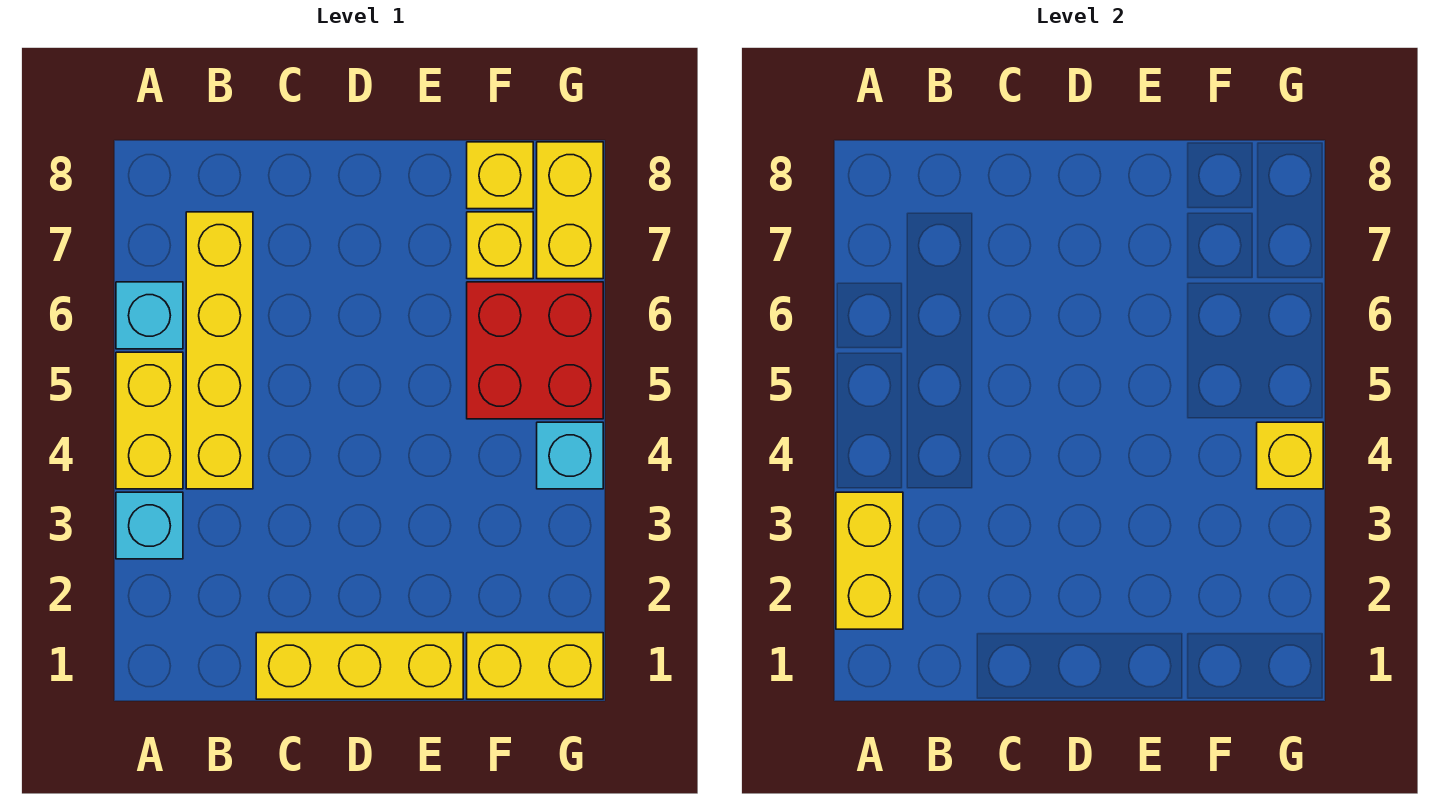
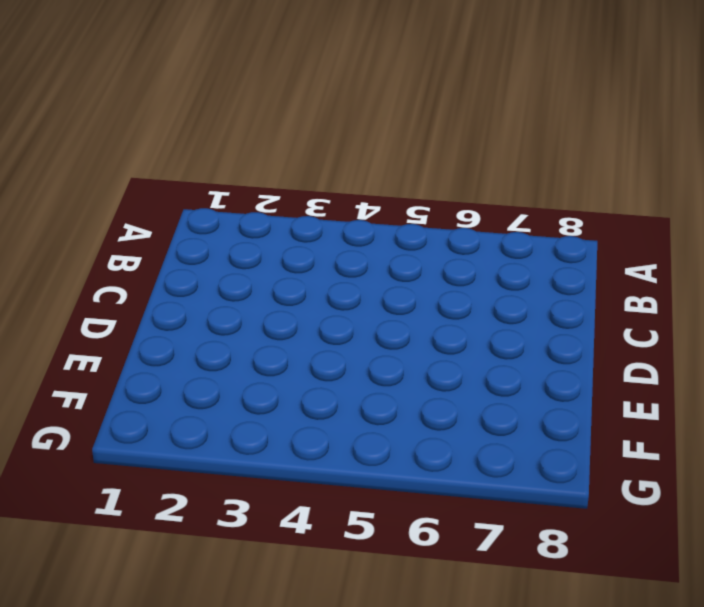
none -> cyan 1x1 brick [116,492,183,559]
none -> yellow 1x2 brick [116,352,183,489]
none -> cyan 1x1 brick [116,282,183,349]

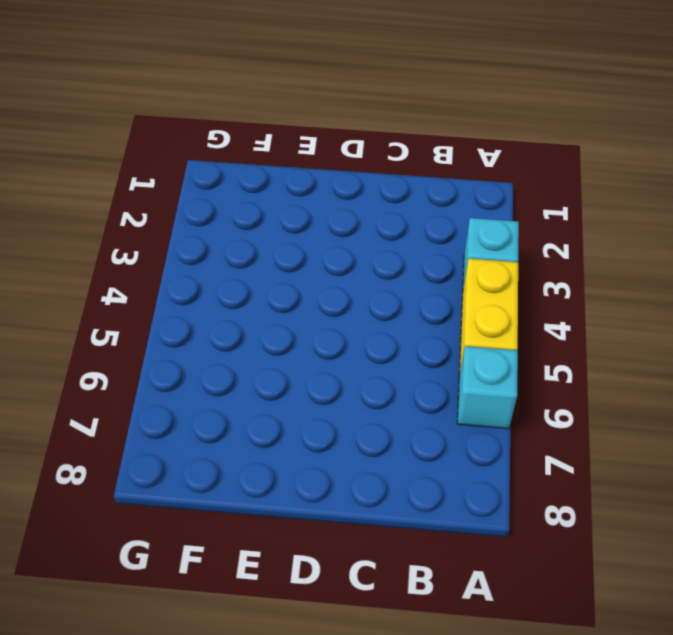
none -> yellow 1x4 brick [186,212,253,489]
none -> yellow 1x3 brick [256,633,463,699]
none -> yellow 1x2 brick [467,633,603,699]

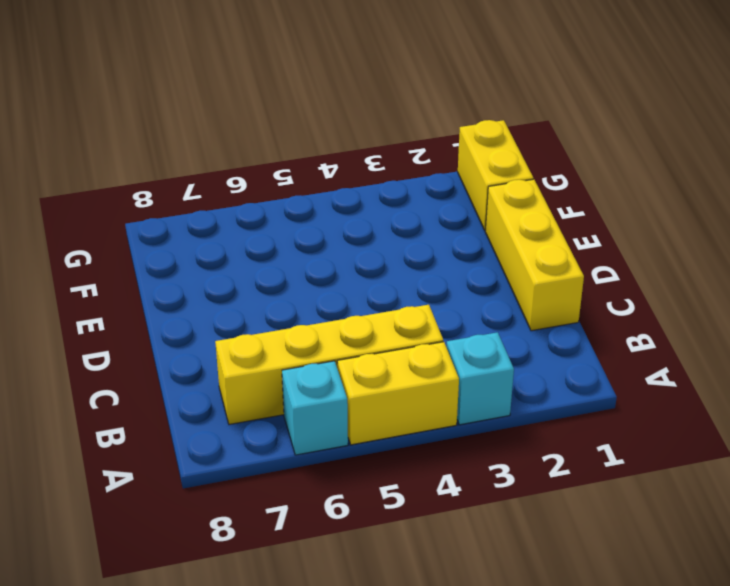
none -> red 2x2 brick [467,282,603,419]
none -> yellow 1x1 brick [467,212,533,279]
none -> yellow 1x1 brick [467,142,533,209]

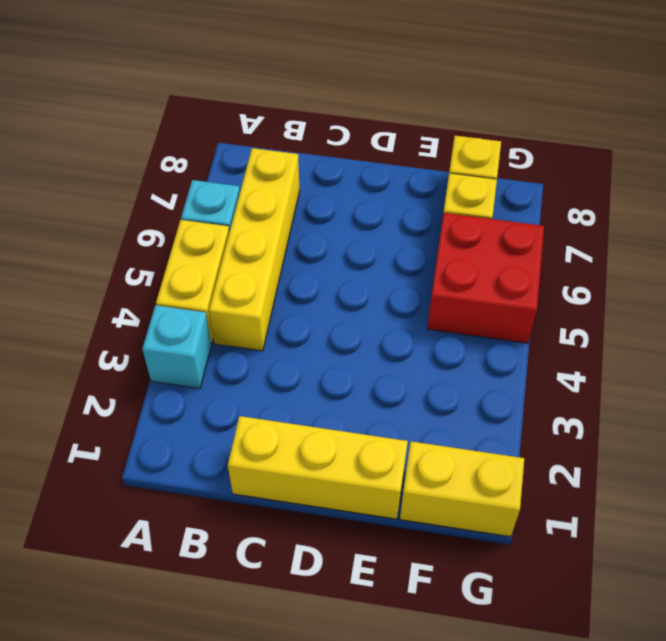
none -> cyan 1x1 brick [537,422,603,489]
none -> yellow 1x2 brick [537,142,603,279]
none -> yellow 1x2 brick [836,492,903,629]

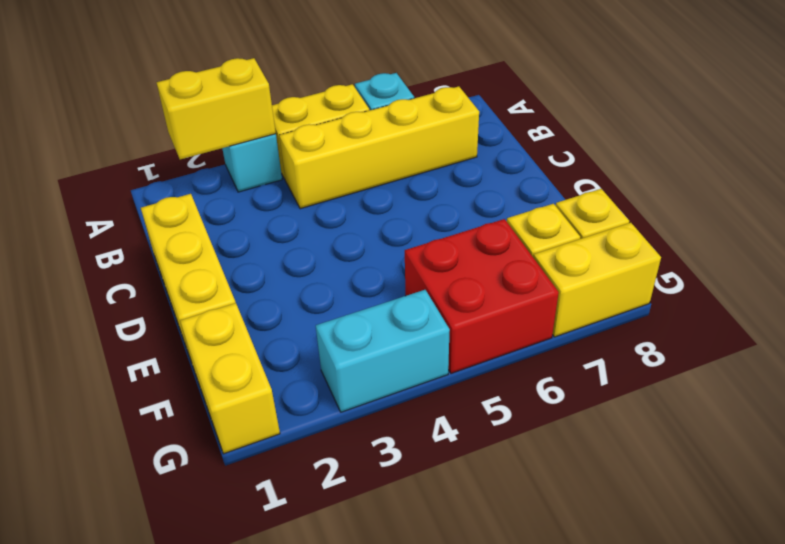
cyan 1x2 brick [316,290,450,412] -> cyan 1x1 brick [537,422,603,489]
none -> yellow 1x1 brick [1257,422,1323,489]

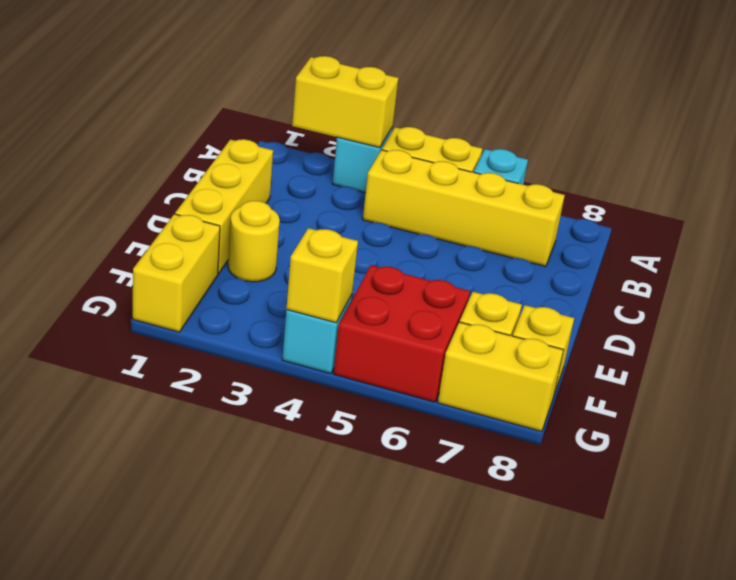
yellow 1x1 round brick [228,201,280,282] -> none

